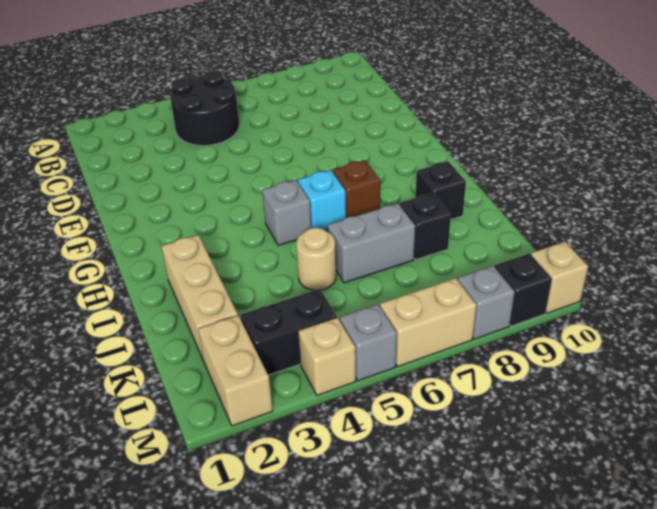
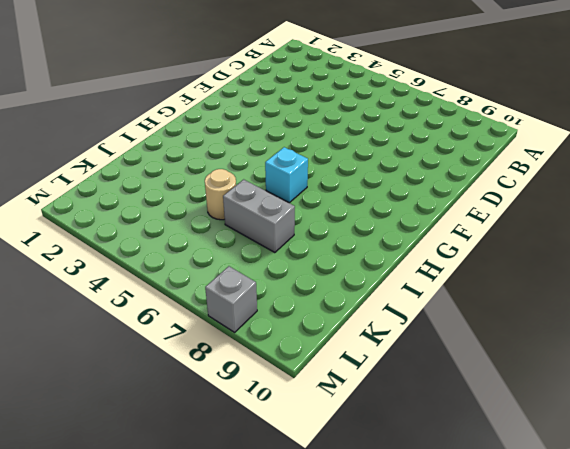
none -> black 2x2 round brick [170,70,239,146]
none -> grey 1x1 brick [262,180,311,245]
none -> brown 1x1 brick [333,160,380,218]

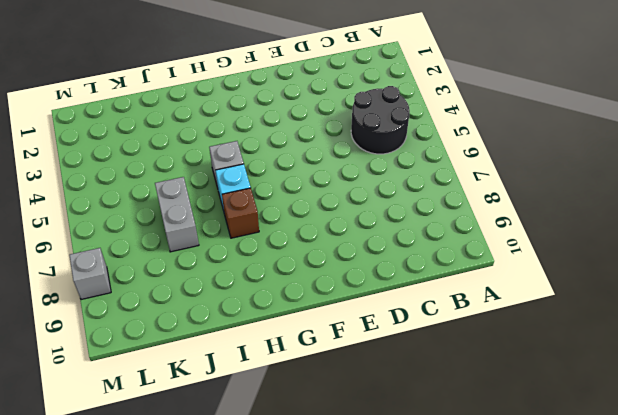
none -> tan 1x3 brick [161,235,238,361]
none -> black 1x1 brick [415,161,466,219]
none -> tan 1x1 round brick [296,228,336,290]

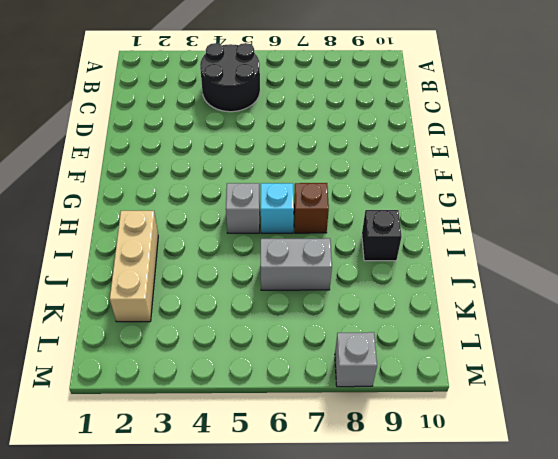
none -> tan 1x1 round brick [296,228,336,290]
none -> black 1x1 brick [400,193,451,260]
none -> tan 1x2 brick [198,316,273,426]

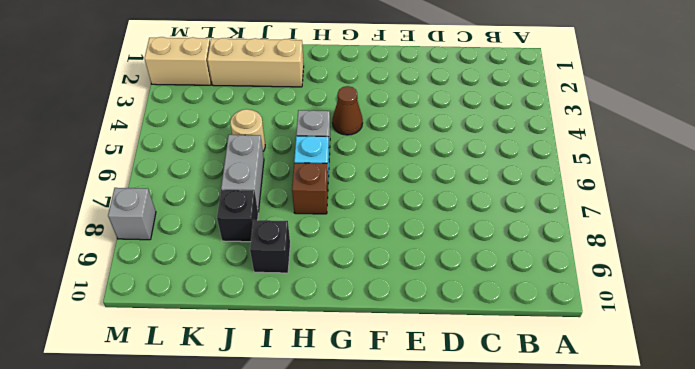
brown 1x1 cone [332,86,363,135] -> none
none -> black 2x2 round brick [170,70,239,146]
none -> black 1x2 brick [241,289,337,375]
none -> tan 1x1 brick [298,318,356,395]

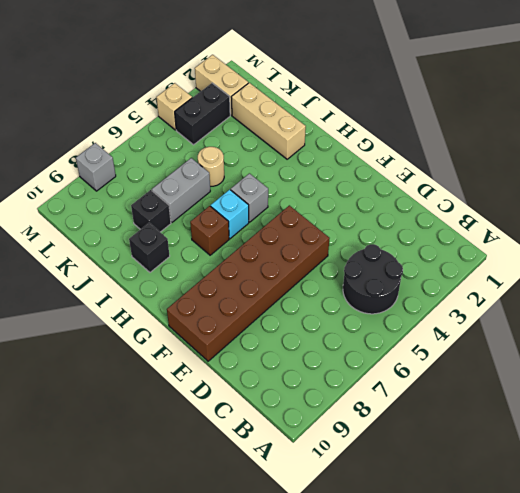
brown 2x6 brick [167,205,330,361] -> none
none -> grey 1x1 brick [340,304,397,381]
none -> tan 1x2 brick [380,278,476,366]
none -> black 1x1 brick [495,253,552,326]

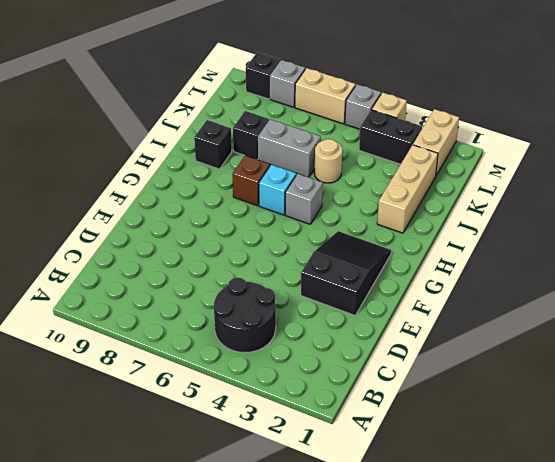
black 2x3 slope [301,231,391,315] -> none
none -> tan 1x1 brick [531,242,588,313]

